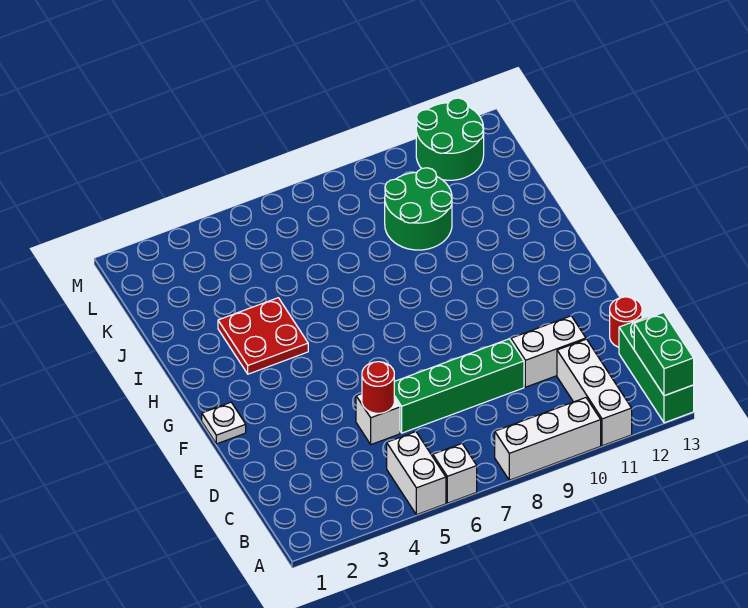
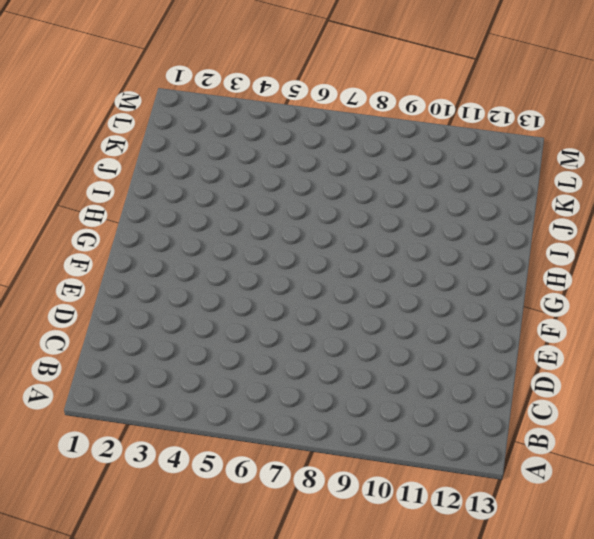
none -> white 1x2 brick [387,432,446,515]
none -> white 1x1 brick [433,444,477,503]
none -> white 1x3 brick [495,398,601,480]

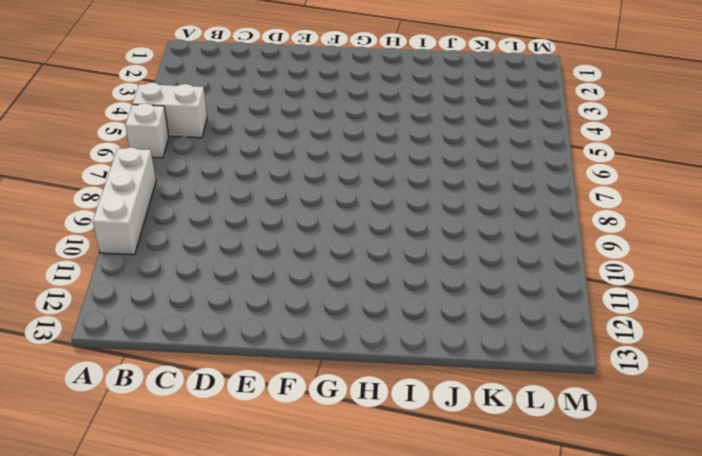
none -> white 1x3 brick [557,339,632,446]
none -> green 1x3 brick [619,316,694,423]
none -> white 1x1 brick [356,394,400,445]

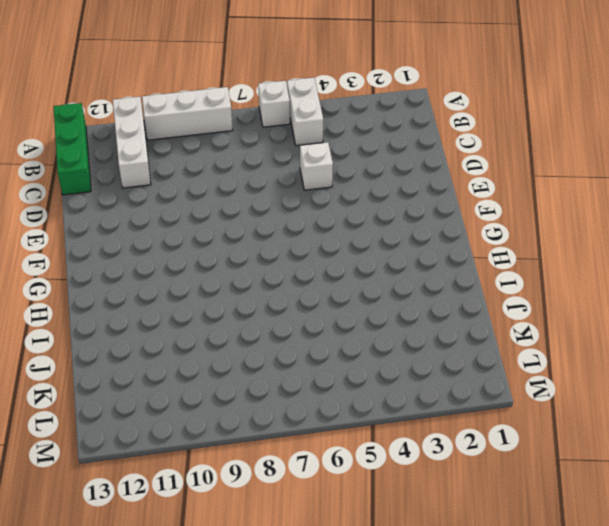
none -> green 1x4 brick [394,339,524,433]
none -> white 1x2 brick [511,316,586,387]
none -> red 1x1 round brick [610,297,642,347]

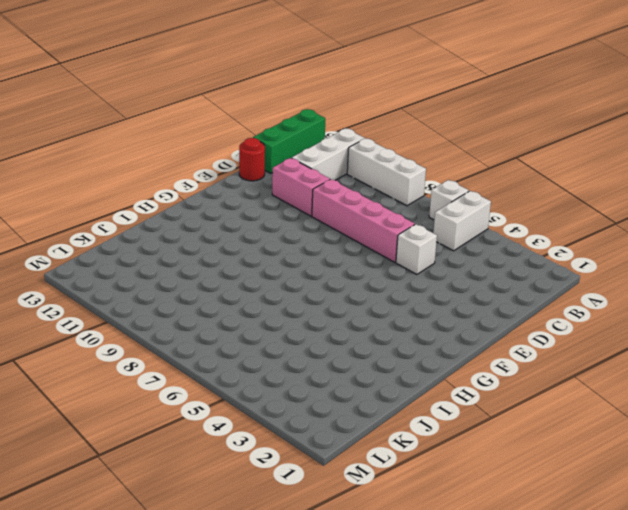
pink 1x4 brick [312,179,415,262] -> green 1x4 brick [394,339,524,433]
pink 1x2 brick [272,158,330,216] -> white 1x2 brick [511,316,586,387]
none -> white 1x1 plate [202,402,246,444]
none -> red 2x2 plate [218,298,308,374]
none -> green 2x2 round brick [385,168,452,250]

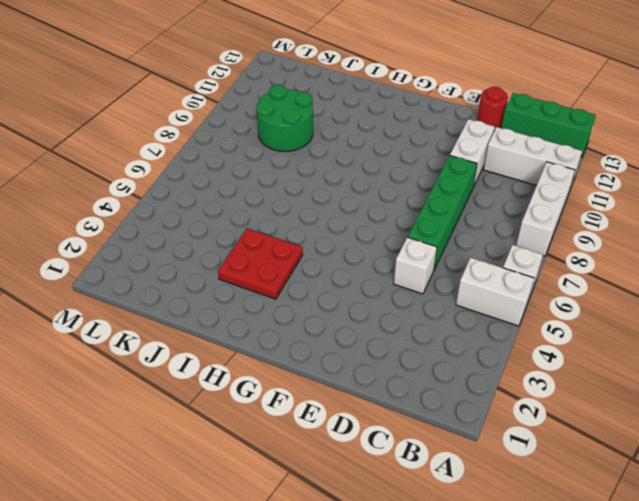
none -> white 1x1 plate [202,402,246,444]
none -> green 2x2 round brick [416,98,484,180]
none -> green 1x2 brick [634,312,694,396]

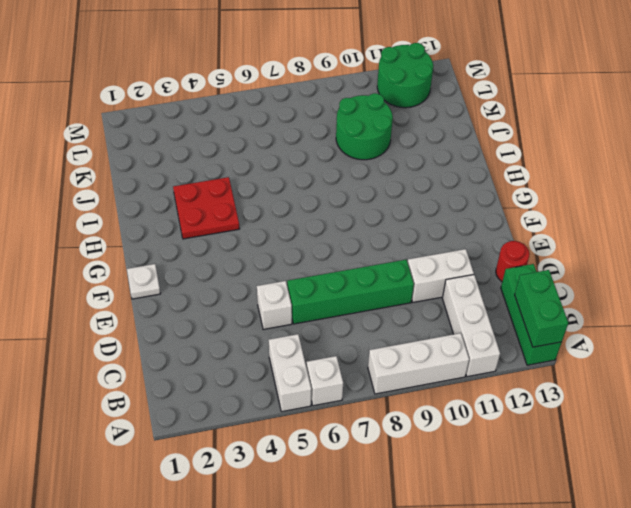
none -> red 1x1 round brick [362,362,394,413]

